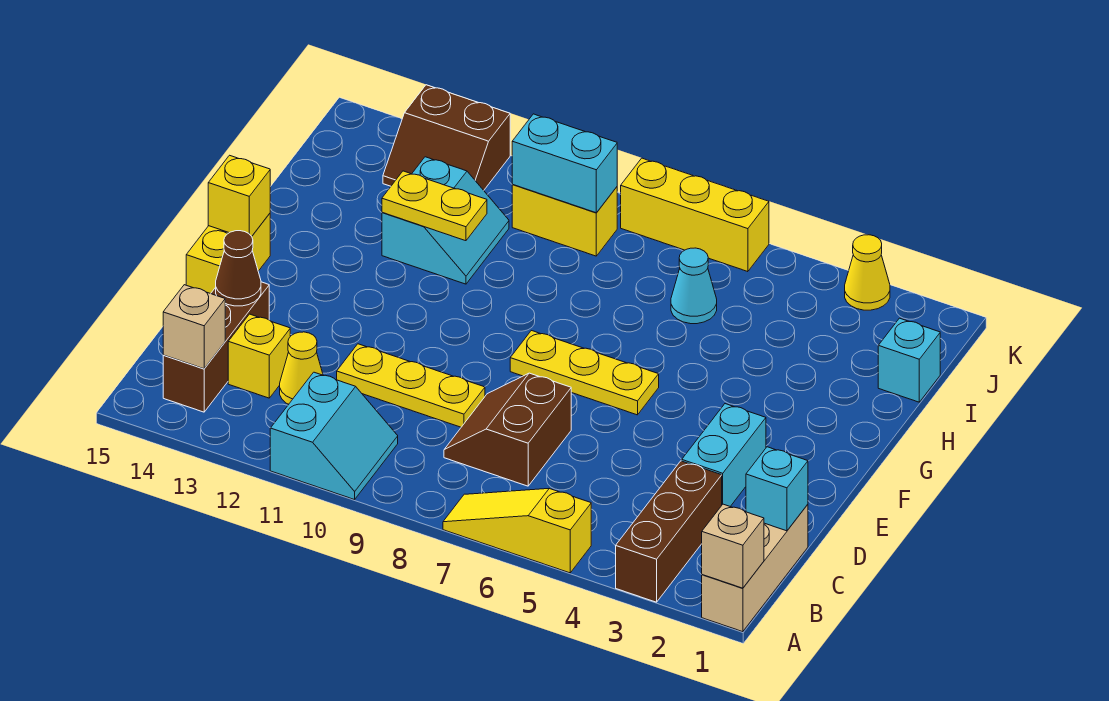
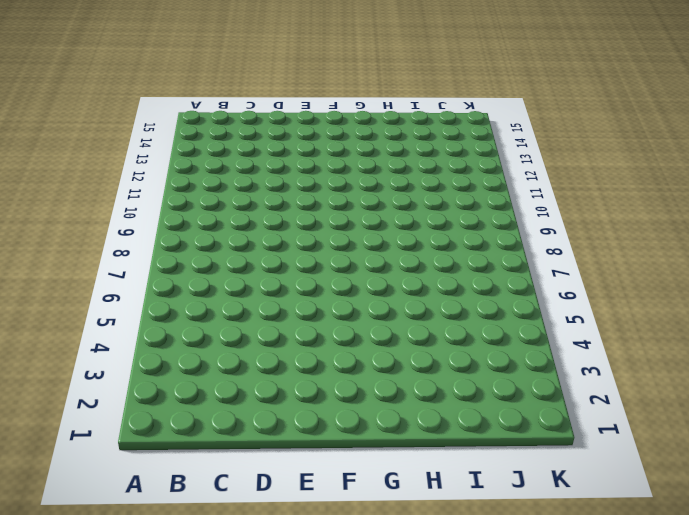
none -> tan 1x3 brick [702,504,808,632]
none -> brown 1x3 brick [616,461,722,602]
none -> yellow 1x3 slope [443,489,591,573]

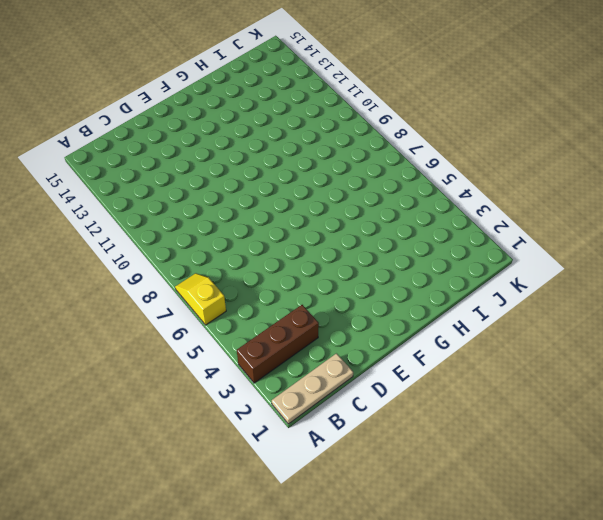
tan 1x3 plate [272,353,353,424] -> tan 1x3 brick [702,504,808,632]
yellow 1x2 slope [175,273,226,325] -> yellow 1x3 slope [443,489,591,573]
none -> cyan 2x2 slope [270,372,398,500]
none -> brown 1x3 brick [163,282,269,412]
none -> brown 2x2 slope [444,373,571,486]

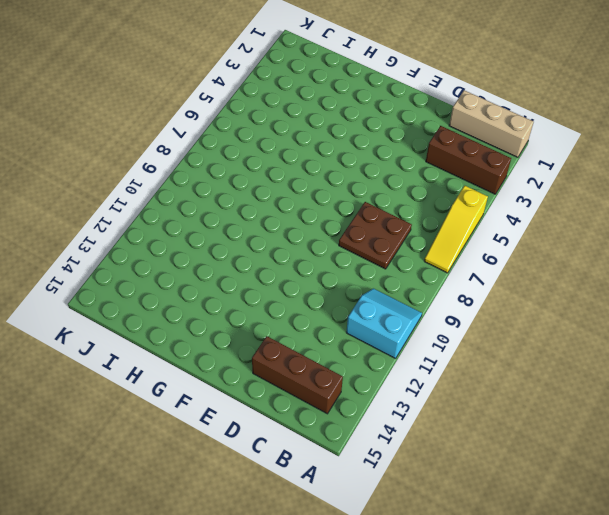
brown 2x2 plate [339,202,412,269] -> brown 2x2 slope [444,373,571,486]
none -> yellow 1x1 cone [280,332,323,404]
none -> yellow 1x1 brick [228,314,290,398]
none -> cyan 1x2 brick [682,404,766,506]

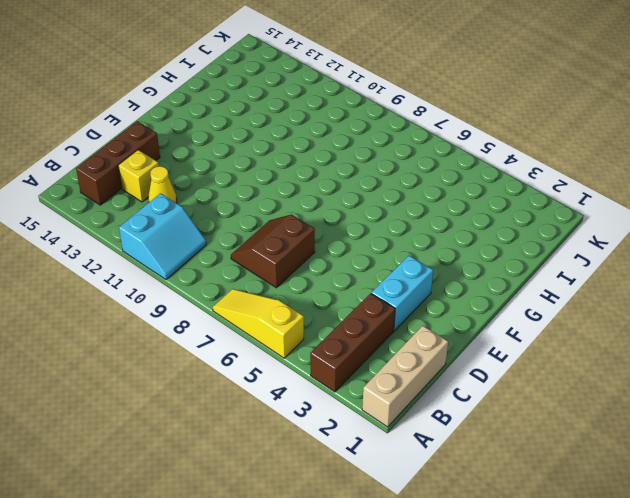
none -> yellow 1x3 plate [337,344,485,427]
none -> yellow 1x2 brick [186,214,270,294]
none -> yellow 1x3 plate [510,331,659,415]

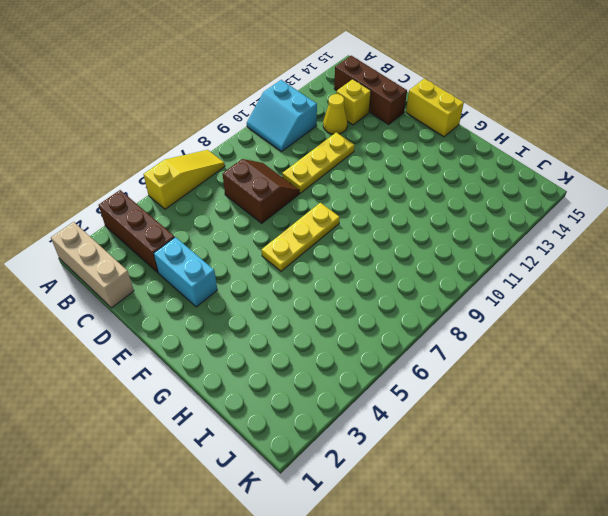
none -> cyan 2x2 slope [382,157,509,284]
none -> cyan 1x1 brick [878,318,940,402]
none -> cyan 1x1 cone [671,248,717,324]

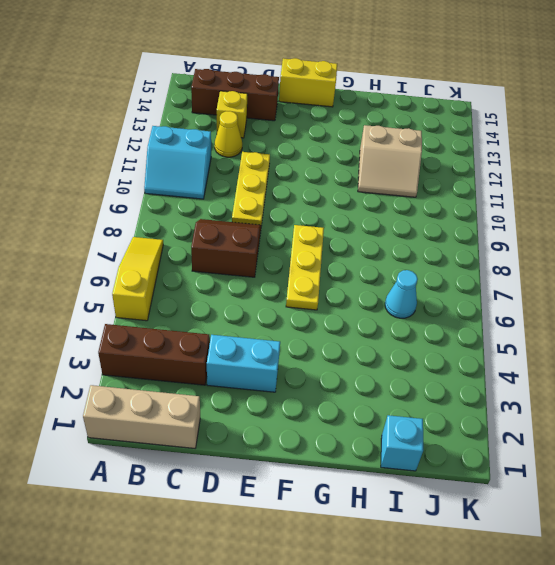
tan 2x2 slope [358,125,422,197] -> cyan 2x2 slope [382,157,509,284]
none -> yellow 1x2 brick [512,184,617,256]
none -> brown 2x2 slope [383,85,510,190]
none -> yellow 1x1 cone [845,235,890,310]

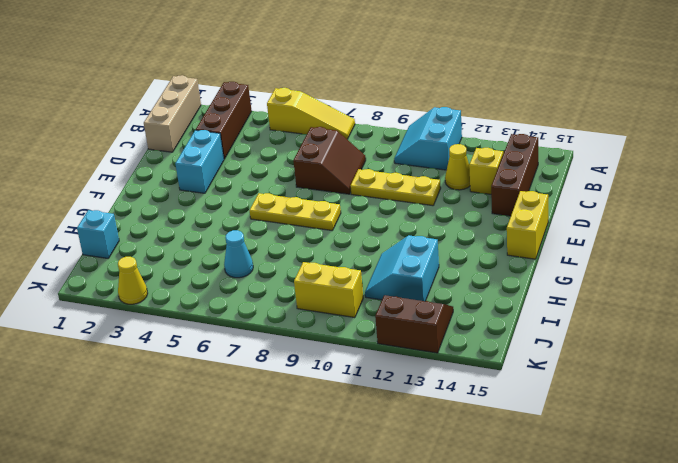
none -> yellow 1x3 brick [621,158,769,272]
none -> tan 1x1 brick [702,504,764,588]
none -> tan 1x1 brick [163,285,225,369]

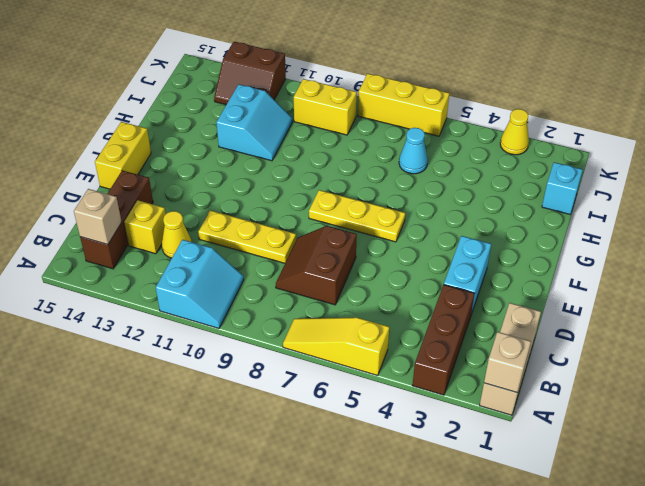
none -> cyan 1x1 brick [746,447,808,531]
none -> brown 1x1 cone [216,231,261,306]
none -> yellow 1x1 brick [208,155,270,236]

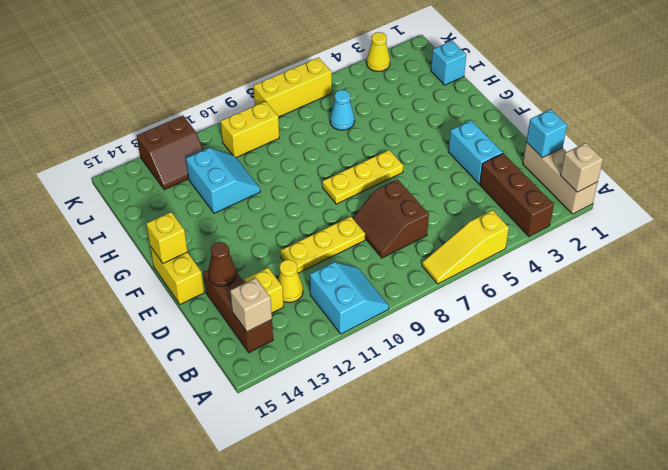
none -> yellow 1x2 plate [382,171,487,241]
none -> cyan 1x2 brick [512,114,617,213]

